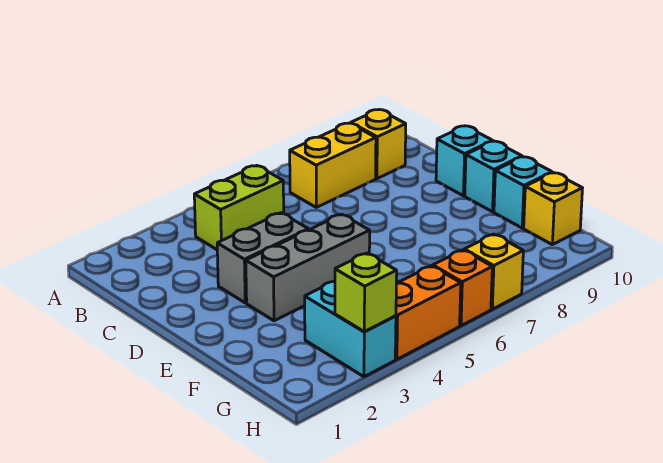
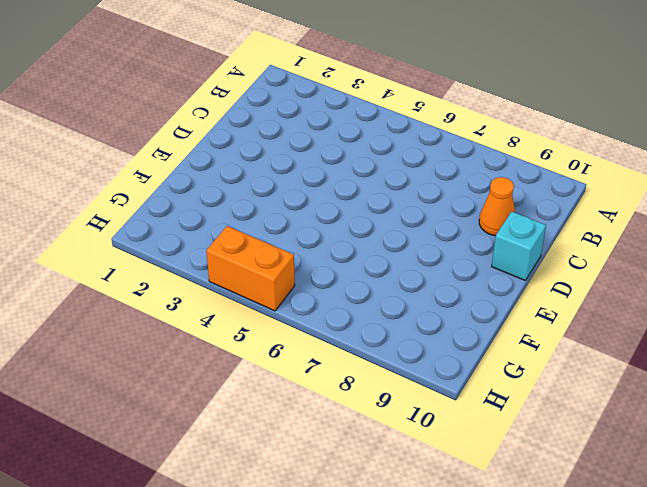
orange 1x1 cone [479,177,515,236] -> none
none -> lime 1x2 brick [194,166,284,249]
none -> yellow 1x2 brick [290,123,376,207]
none -> yellow 1x1 brick [351,110,406,179]

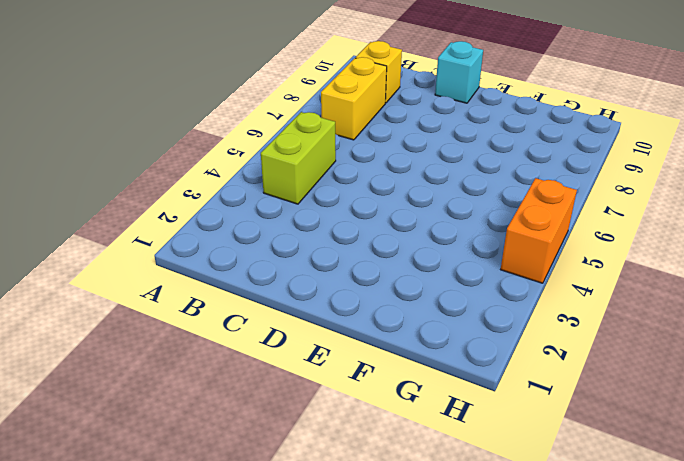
none -> grey 1x2 brick [217,213,308,303]
none -> grey 1x3 brick [246,214,370,321]
none -> cyan 1x1 brick [465,141,522,212]

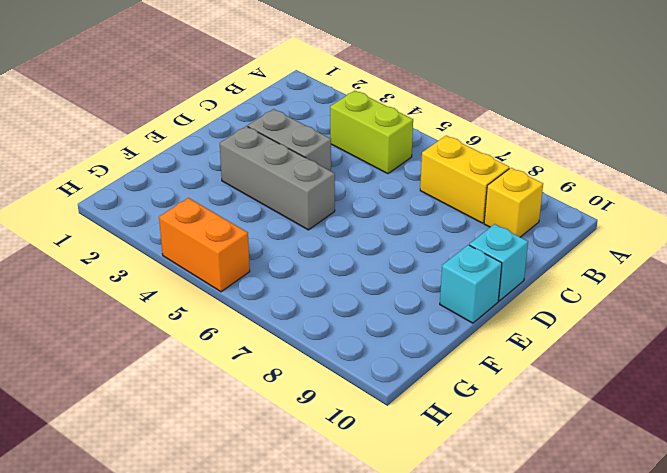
none -> cyan 1x1 brick [494,157,552,228]
none -> cyan 1x2 brick [305,281,396,377]
none -> yellow 1x1 brick [524,173,582,245]

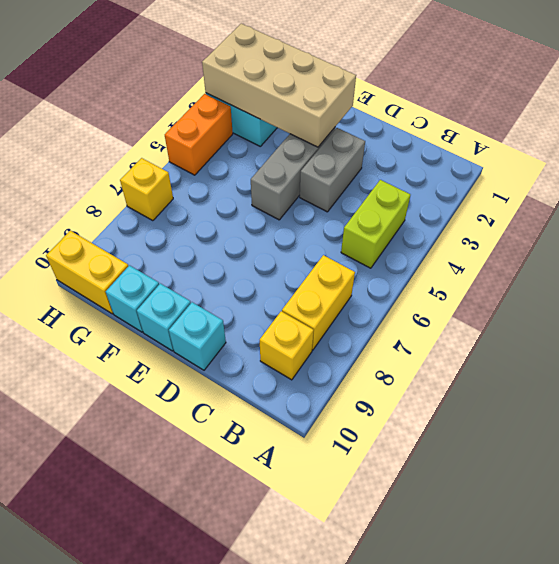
tan 2x4 brick [202,24,356,147] -> lime 1x1 brick [335,253,397,332]
yellow 1x2 brick [46,231,128,314] -> yellow 1x1 brick [524,173,582,245]
none -> orange 1x1 brick [433,250,492,326]

